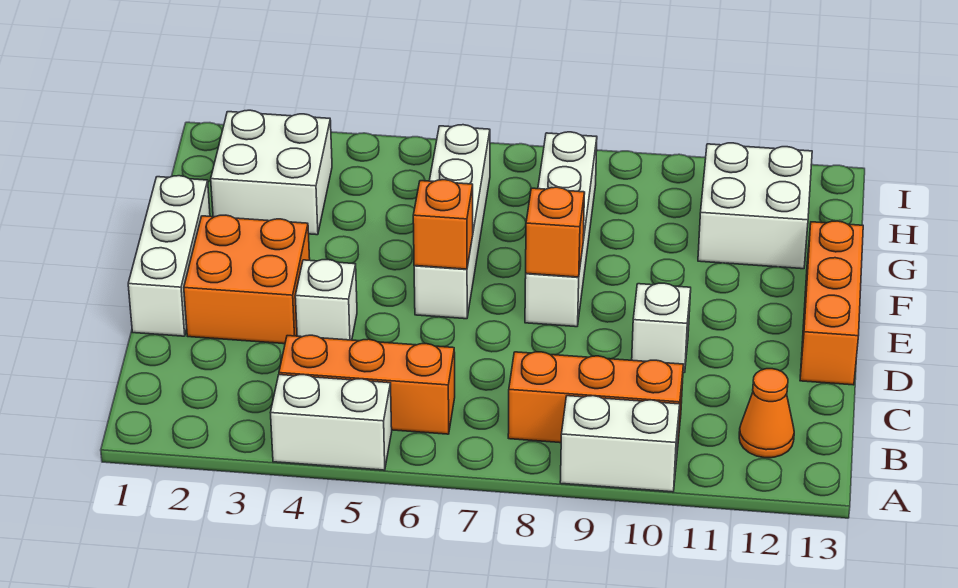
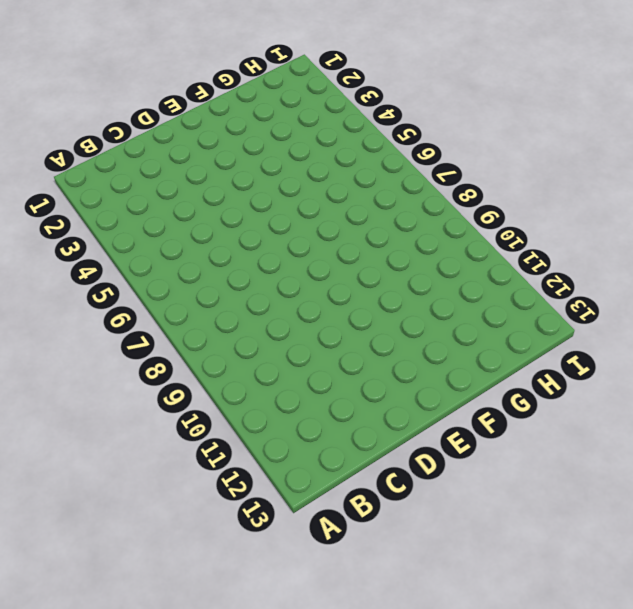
none -> white 1x2 brick [271,375,392,470]
none -> white 1x2 brick [560,396,680,492]
none -> orange 1x3 brick [279,335,455,434]

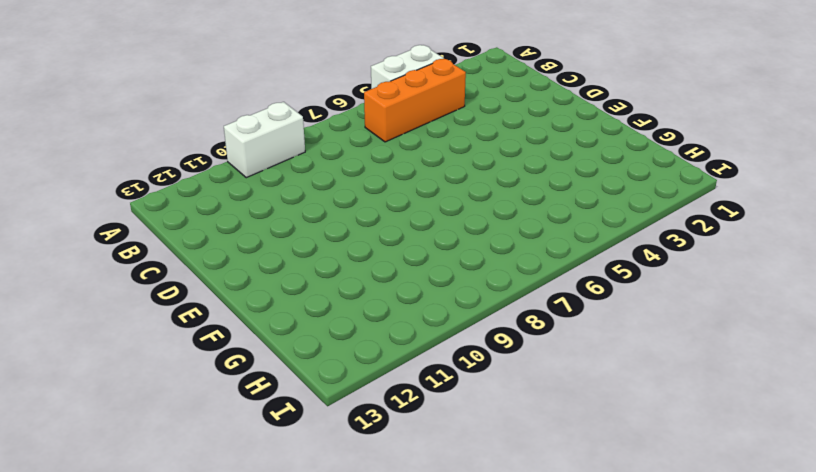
none -> orange 1x3 brick [508,352,683,443]
none -> orange 1x1 cone [739,369,794,458]
none -> white 1x3 brick [128,176,210,336]

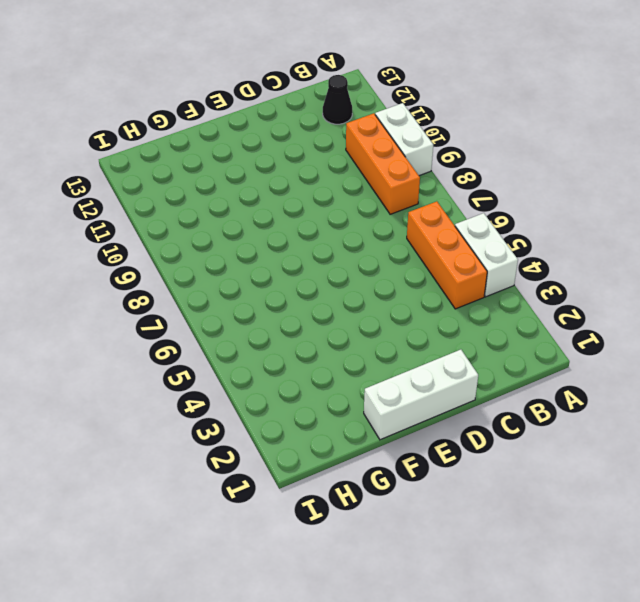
black 1x1 cone [323,75,352,124] -> orange 1x1 cone [739,369,794,458]
none -> orange 2x2 brick [184,215,310,344]
none -> white 1x1 brick [295,260,357,340]
none -> white 1x1 brick [632,283,691,373]

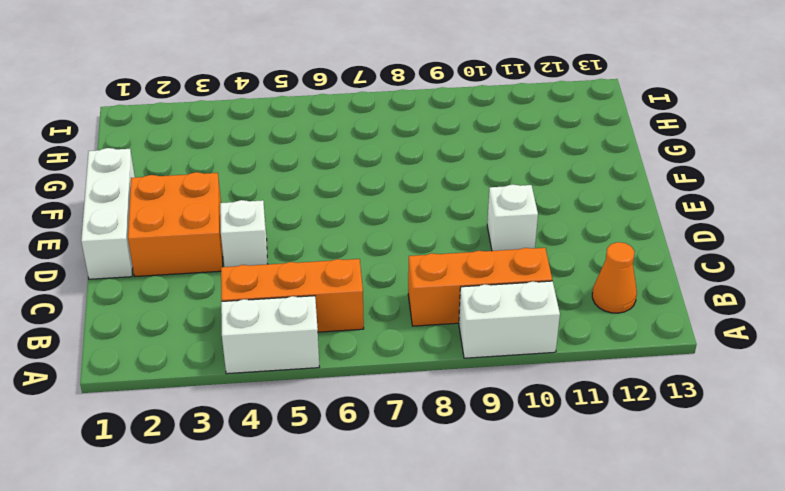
none -> orange 1x3 brick [800,221,863,385]
none -> white 1x4 brick [414,125,490,319]
none -> white 1x4 brick [525,132,597,327]

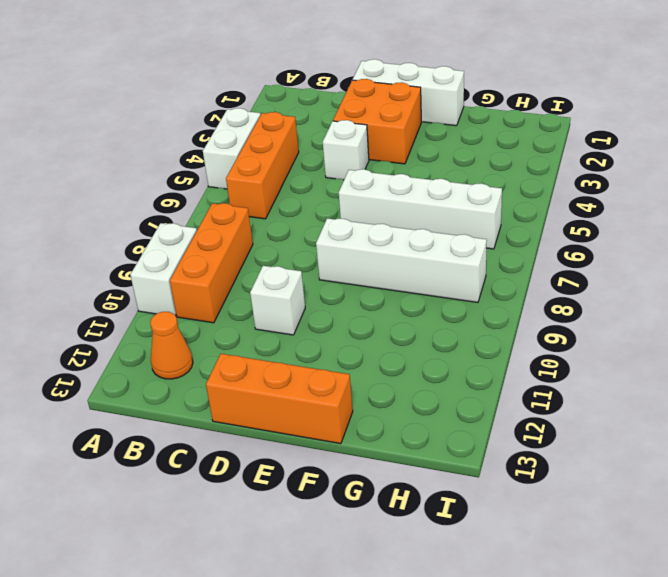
none -> white 2x2 brick [211,110,332,235]
none -> white 2x2 brick [698,143,812,269]
none -> orange 1x1 brick [413,180,473,269]

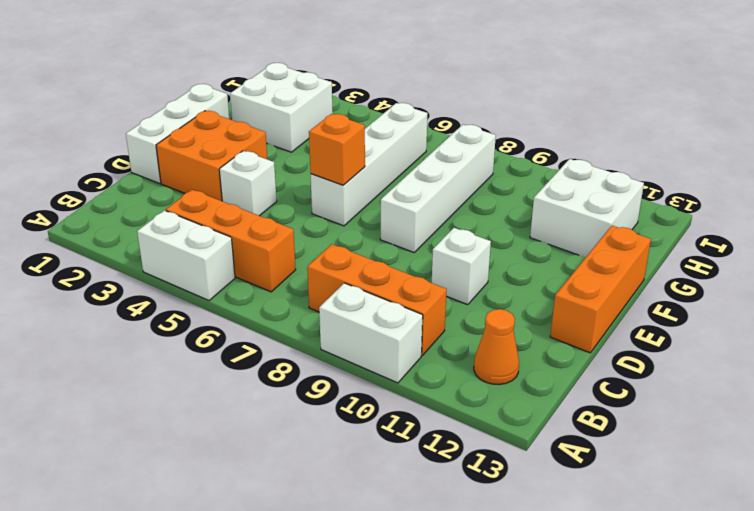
none -> orange 1x1 brick [526,187,585,277]

